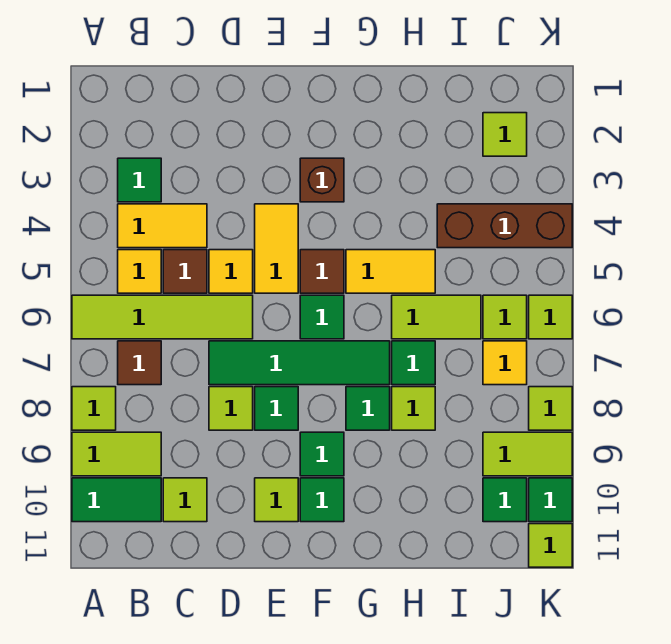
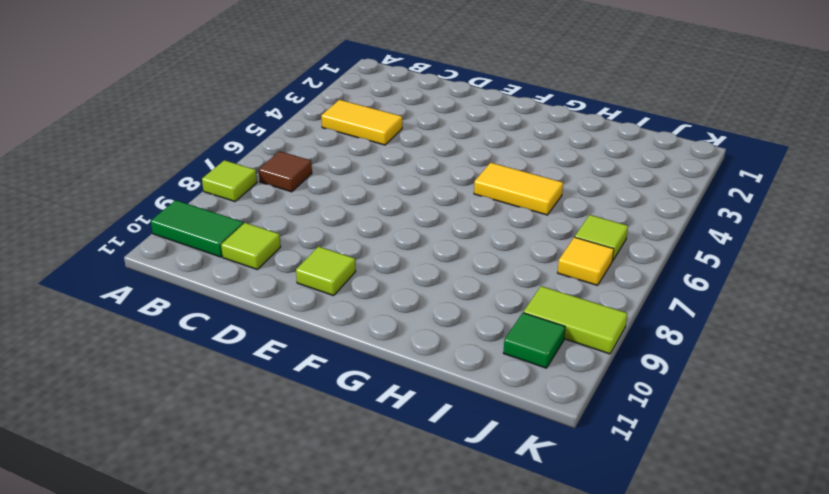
none -> lime 1x4 tile [72,295,253,339]
none -> lime 1x2 tile [72,432,161,476]
none -> green 1x1 tile [118,158,161,202]
none -> yellow 1x1 tile [118,250,161,293]

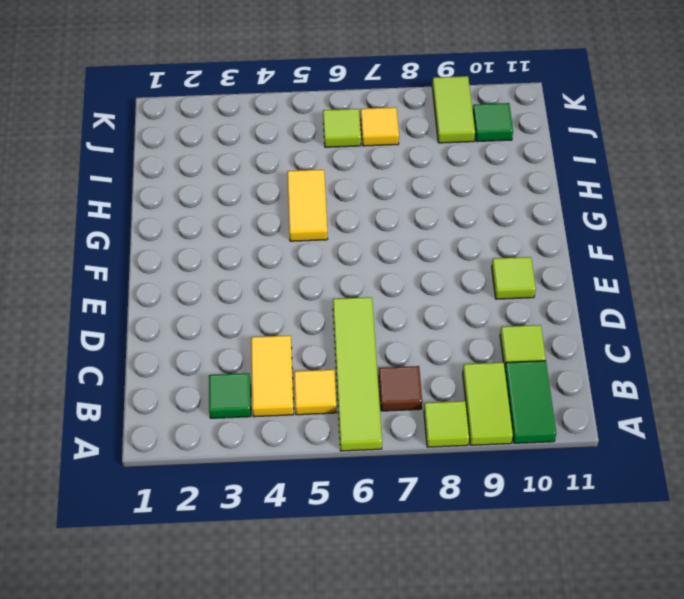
none -> brown 1x1 tile [163,250,207,293]
none -> yellow 1x1 tile [209,250,253,293]
none -> green 1x4 tile [209,341,390,385]
none -> lime 1x1 tile [209,387,253,430]

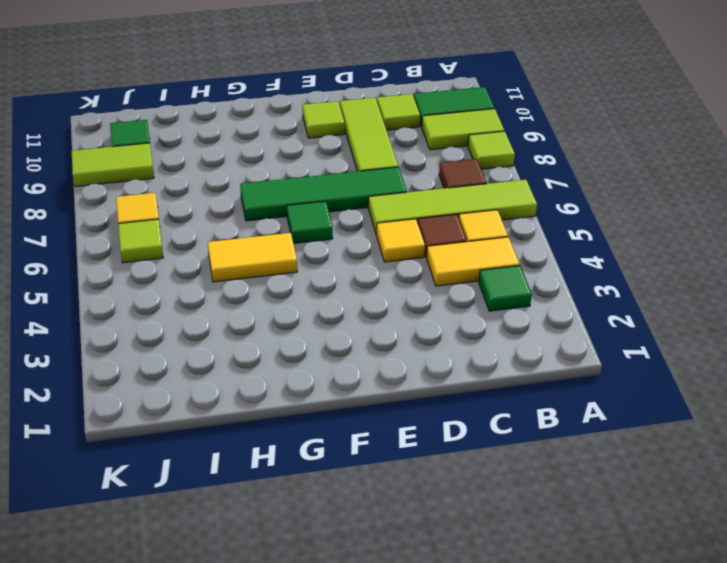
lime 1x3 tile [340,98,398,171] -> lime 1x1 tile [209,387,253,430]
none -> yellow 1x2 tile [255,204,298,293]
none -> green 1x1 tile [255,387,298,430]
none -> brown 1x1 brick [300,158,344,202]
none -> brown 1x1 tile [300,250,344,293]

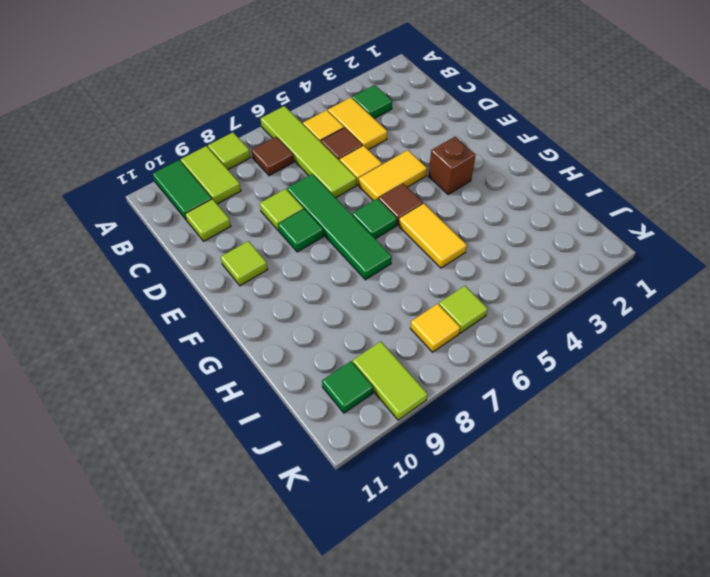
none -> green 1x1 tile [300,432,344,476]
none -> green 1x1 tile [300,478,344,522]
none -> green 1x1 tile [346,387,390,430]
none -> lime 1x2 tile [392,295,481,339]

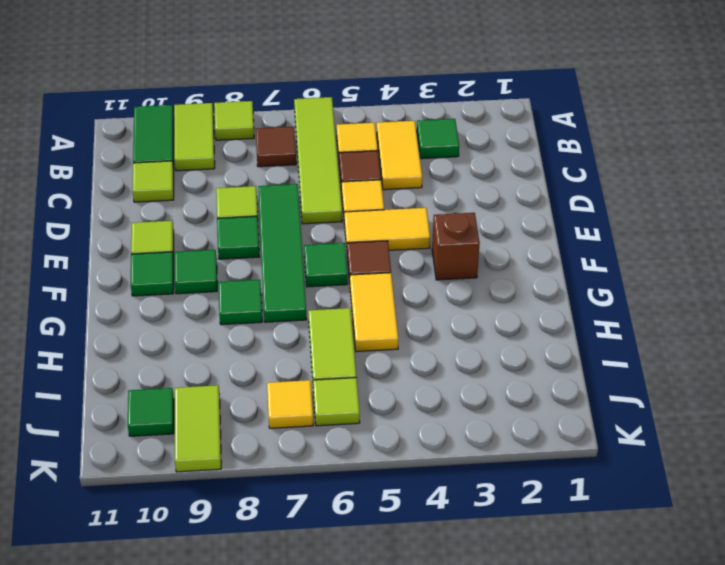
none -> green 1x1 tile [392,341,435,385]
none -> lime 1x1 tile [392,387,435,430]
none -> brown 1x3 brick [437,204,572,248]
none -> lime 1x1 tile [483,113,527,156]

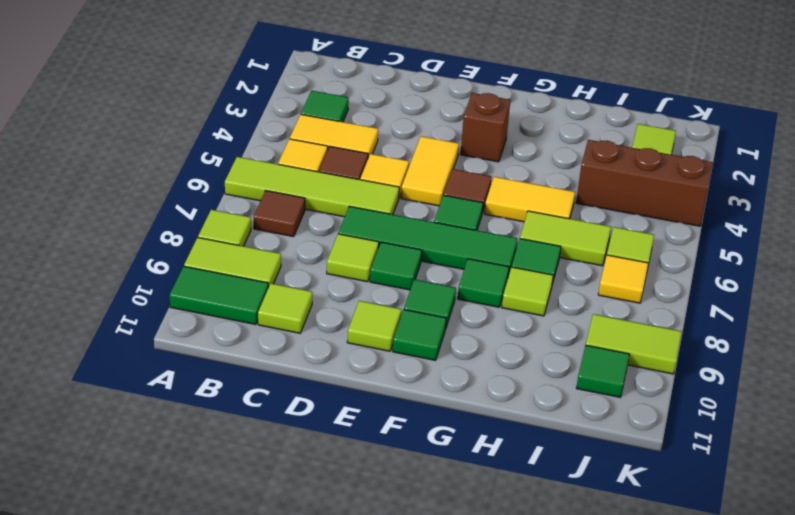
none -> lime 1x1 tile [529,295,572,339]
none -> lime 1x1 tile [529,387,572,430]
none -> green 1x1 tile [529,478,572,522]
none -> lime 1x1 tile [529,524,572,567]

